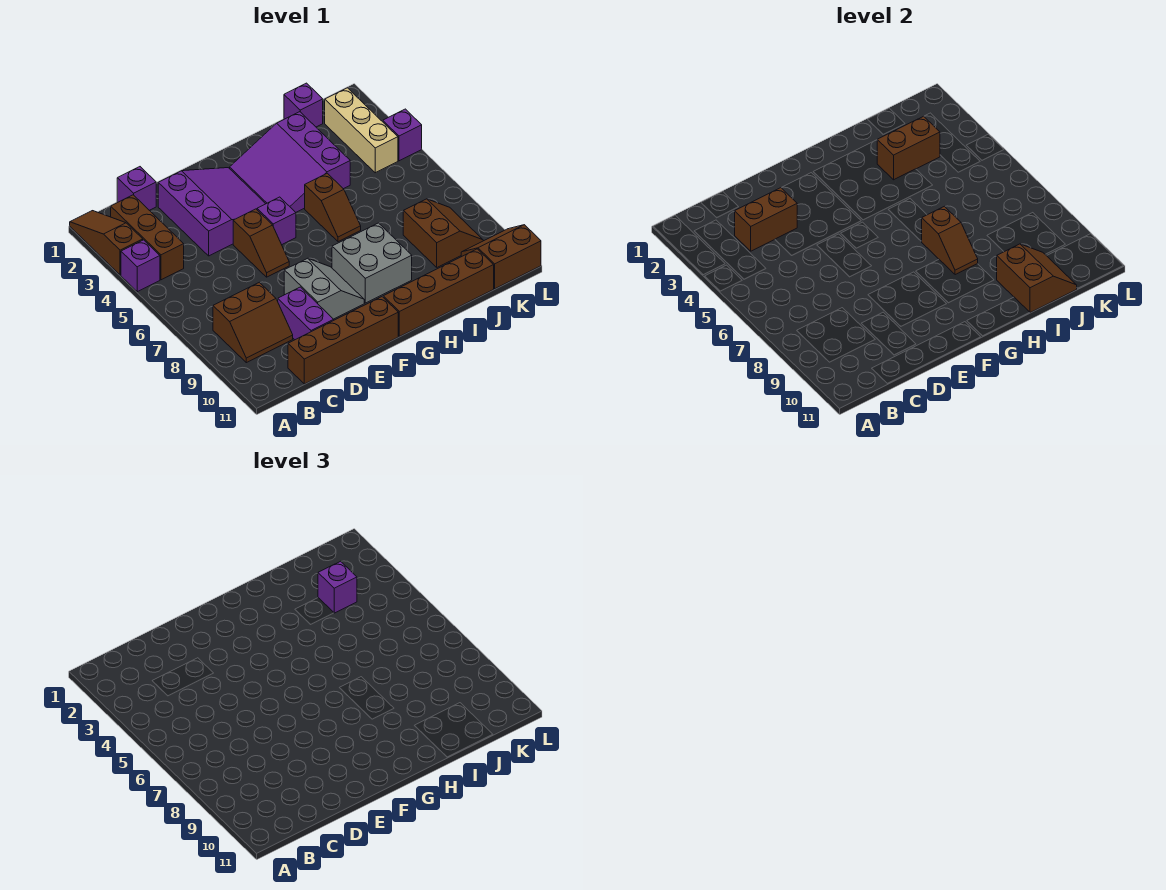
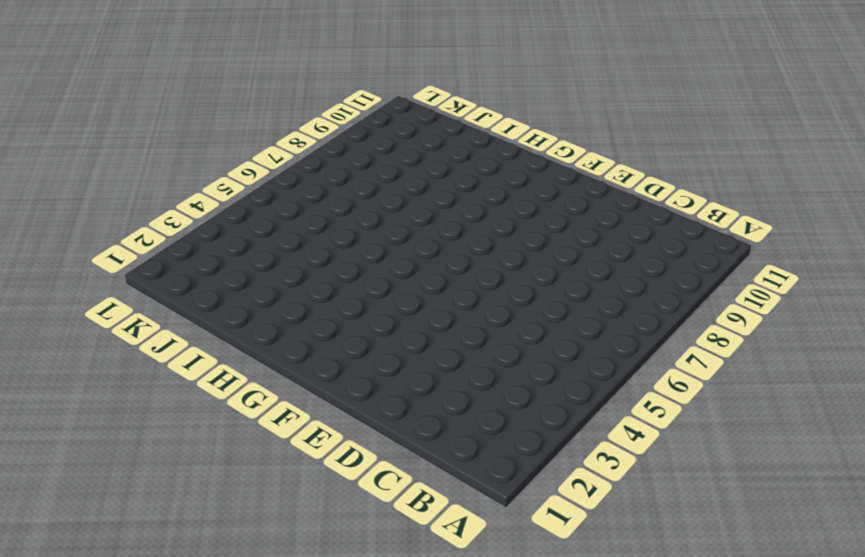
none -> brown 1x3 slope [70,211,143,275]
none -> purple 1x1 brick [121,240,160,292]
none -> brown 1x3 brick [111,195,184,280]

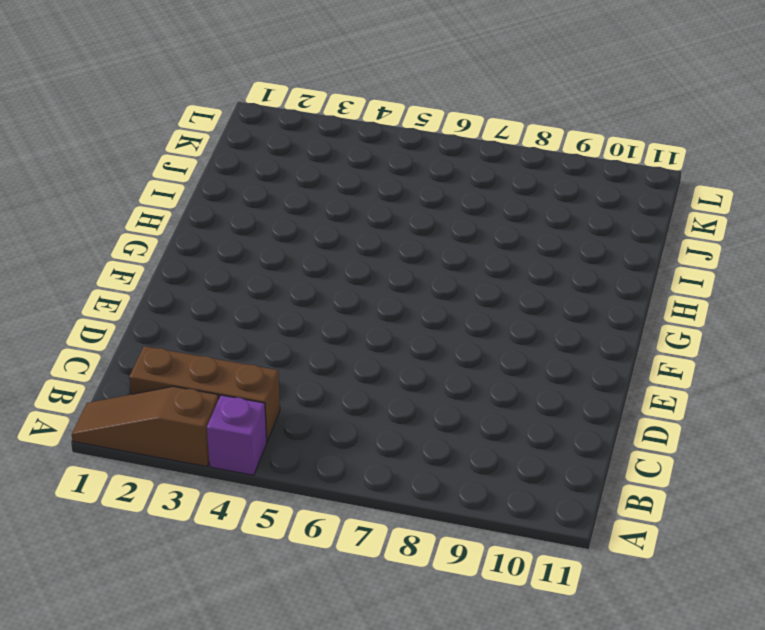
none -> brown 2x2 slope [213,282,293,363]
none -> purple 1x1 brick [117,167,156,210]
none -> brown 1x4 brick [288,297,398,384]

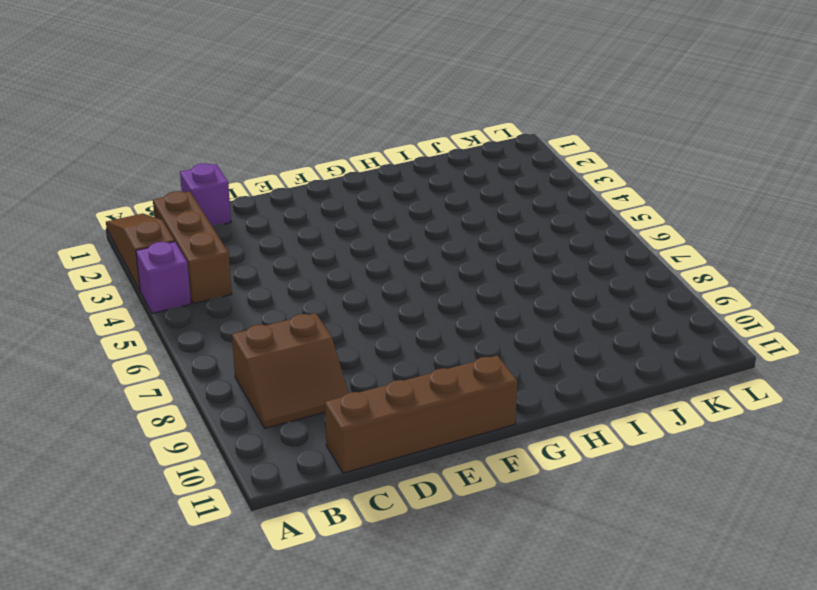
none -> purple 3x3 slope [158,168,265,256]
none -> purple 1x2 brick [278,287,334,340]
none -> brown 1x2 slope [233,209,289,277]

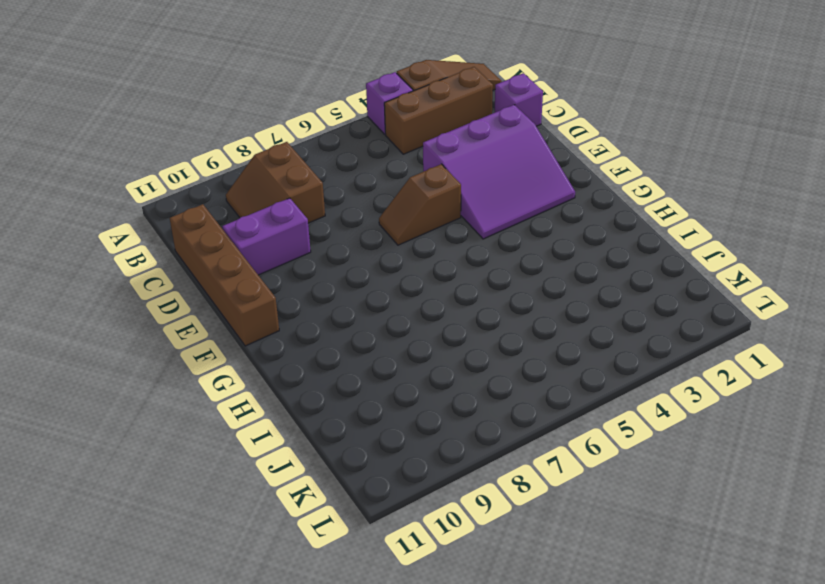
none -> grey 2x2 slope [284,258,364,319]
none -> purple 1x1 brick [257,197,296,245]
none -> purple 3x3 slope [230,112,350,212]

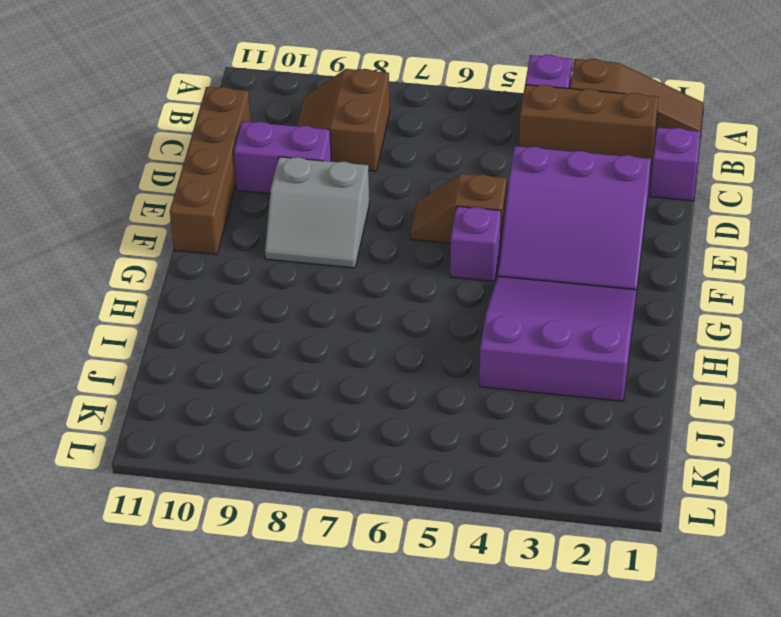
none -> grey 2x2 brick [332,223,412,303]
none -> brown 1x4 brick [383,249,494,336]
none -> brown 1x2 slope [305,173,361,242]

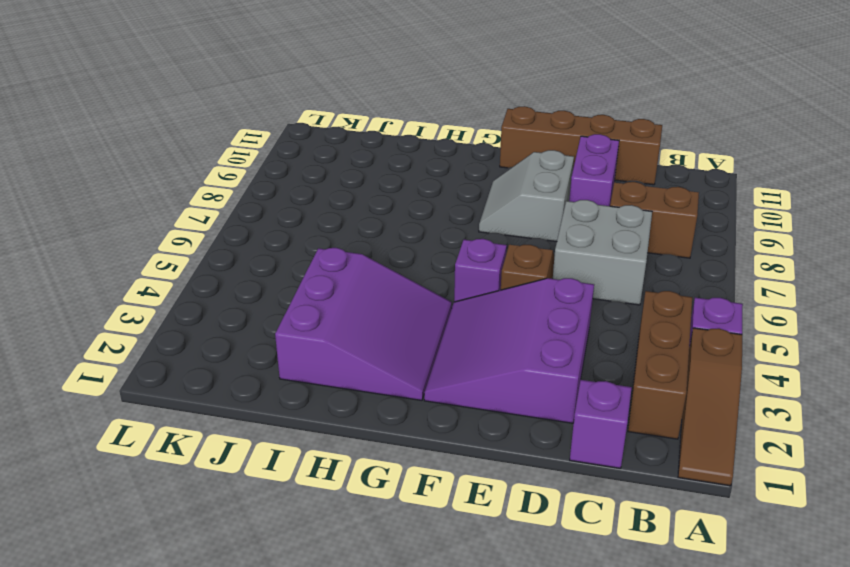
grey 2x2 brick [552,200,652,305] -> grey 2x2 brick moved to [332,223,412,303]
none -> brown 1x4 brick [383,249,494,336]
none -> brown 1x2 slope [305,173,361,242]
none -> purple 1x1 brick [284,83,323,127]

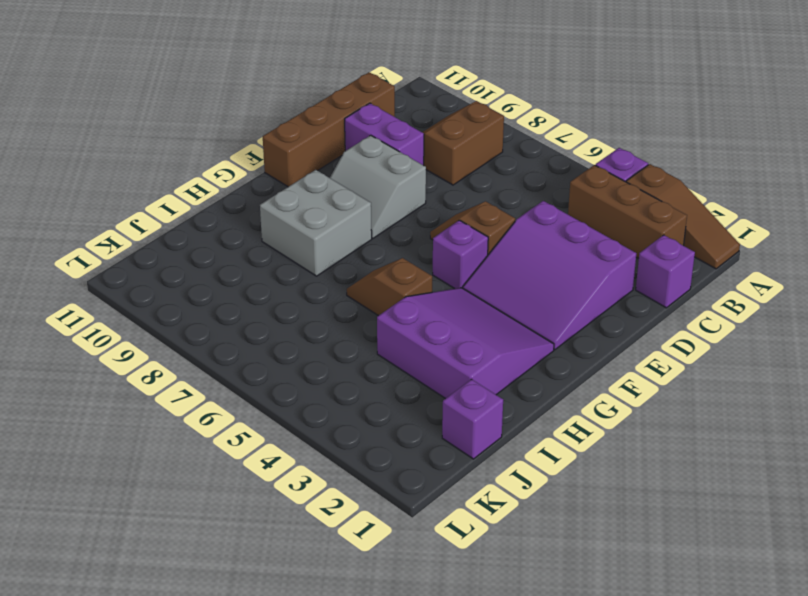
none -> brown 1x4 brick [383,249,494,336]
none -> brown 2x2 slope [403,199,483,267]
none -> tan 1x3 brick [325,88,398,173]

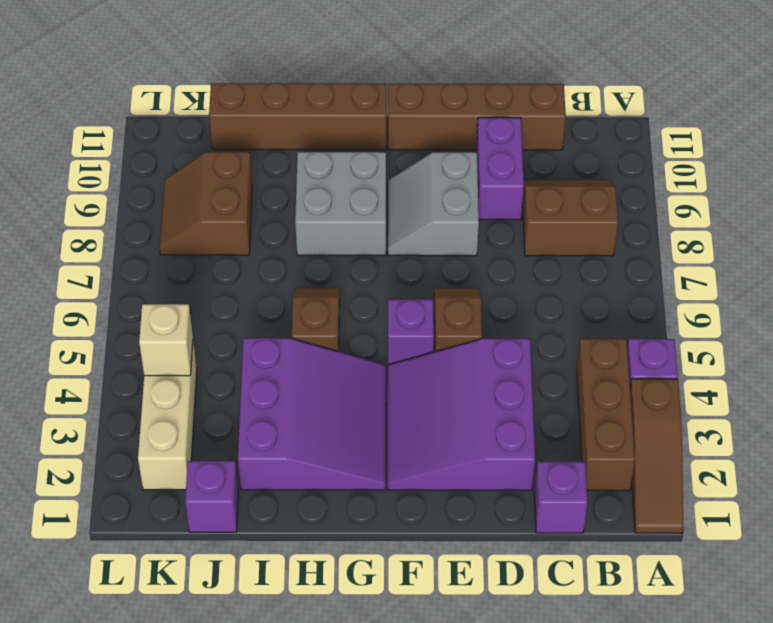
tan 1x1 brick [139,304,193,376] -> none
none -> brown 2x2 slope [461,225,541,289]
none -> purple 1x1 brick [382,109,422,161]
none -> brown 1x2 brick [735,188,797,251]

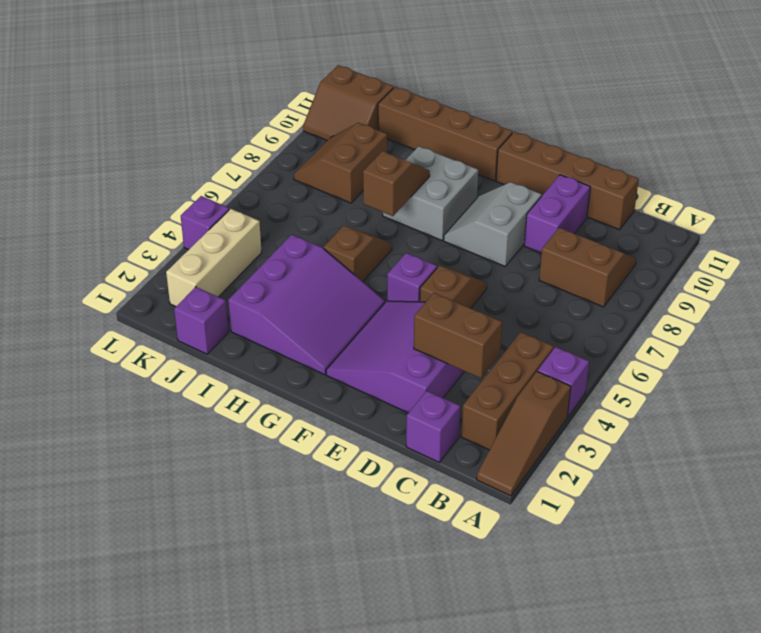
none -> brown 1x2 brick [877,116,940,180]
none -> brown 2x2 slope [997,244,1077,313]
none -> purple 1x1 brick [318,561,357,613]

